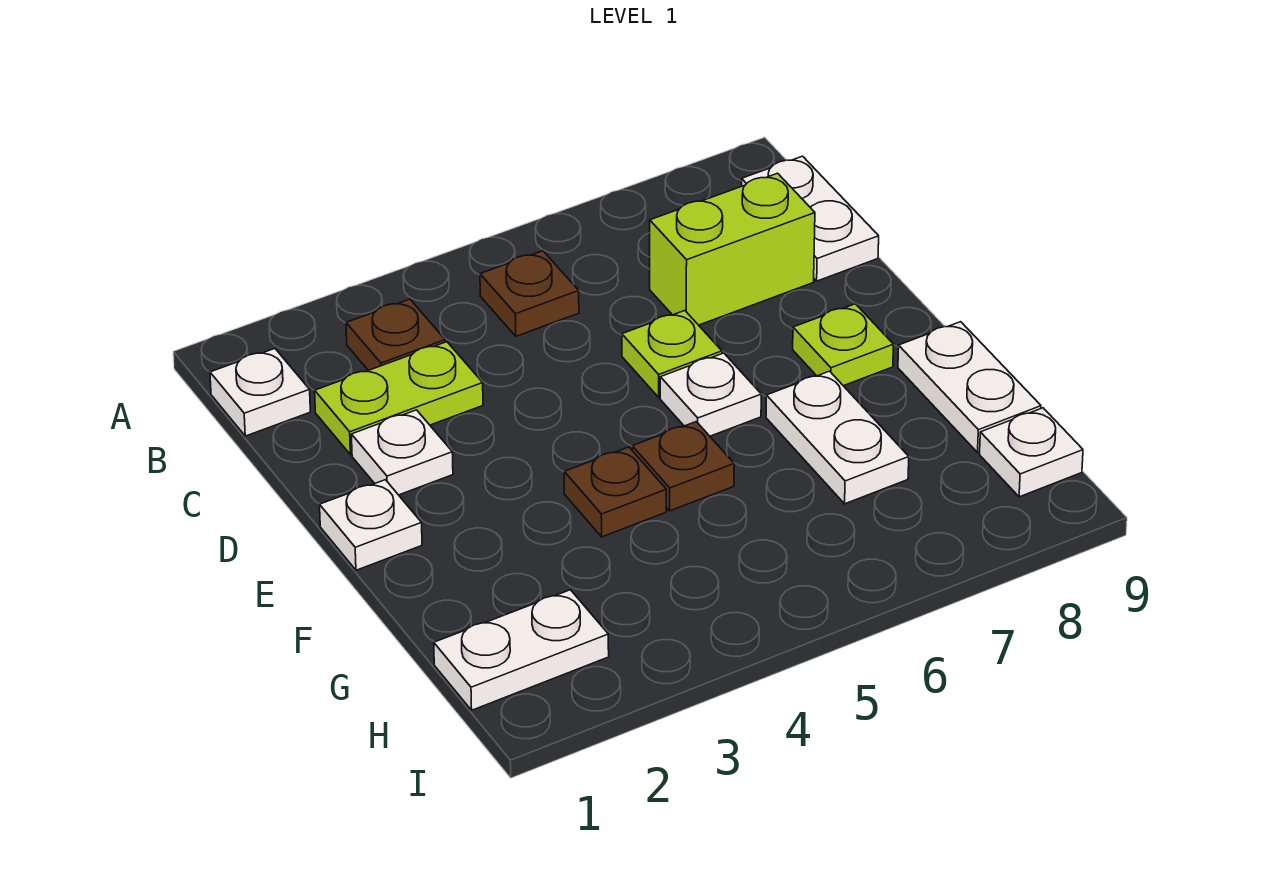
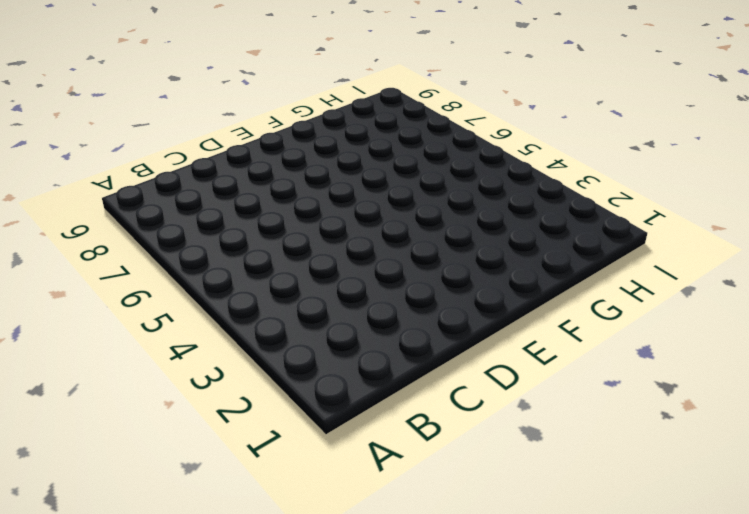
none -> white 1x1 plate [210,349,310,436]
none -> brown 1x1 plate [346,299,445,370]
none -> brown 1x1 plate [480,251,579,336]

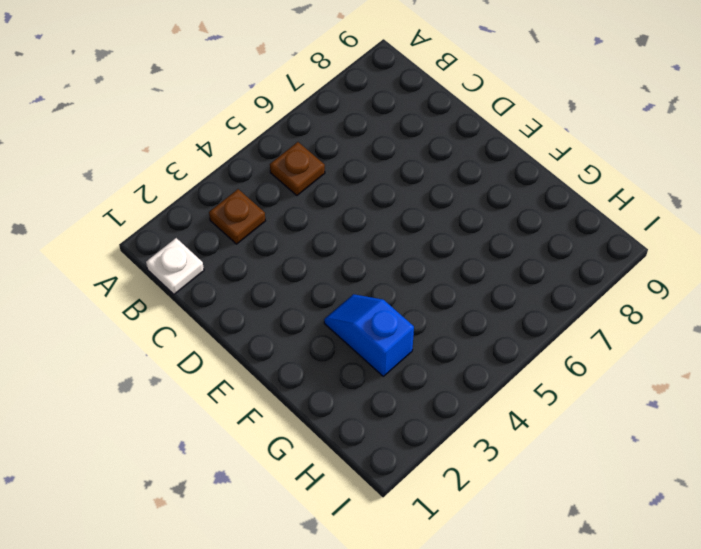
blue 1x2 slope [324,294,414,376] -> none
none -> white 1x2 plate [742,156,879,281]
none -> lime 1x2 plate [315,342,483,455]
none -> lime 1x2 brick [650,173,815,325]

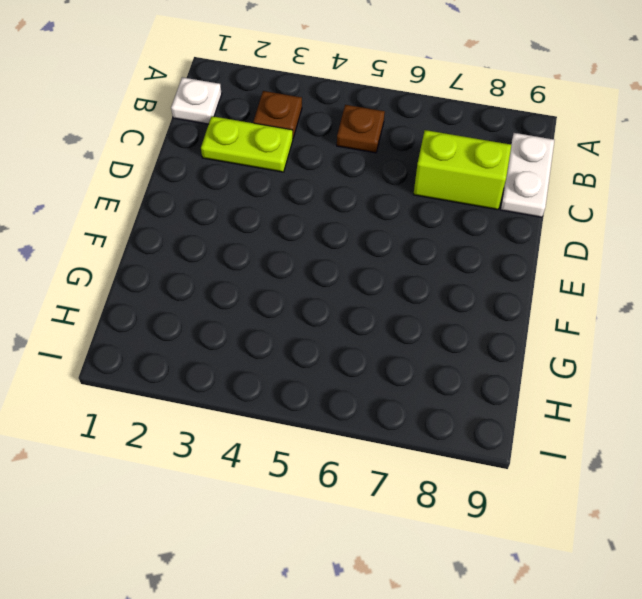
none -> white 1x1 plate [351,410,453,495]
none -> lime 1x1 plate [622,311,722,397]
none -> white 1x1 plate [320,480,422,570]

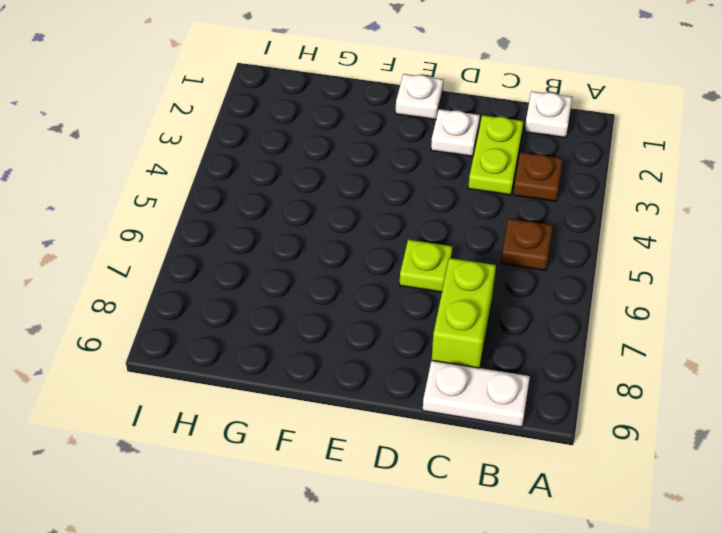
none -> white 1x1 plate [660,353,761,436]
none -> lime 1x1 plate [793,304,894,386]
none -> brown 1x1 plate [564,447,666,537]

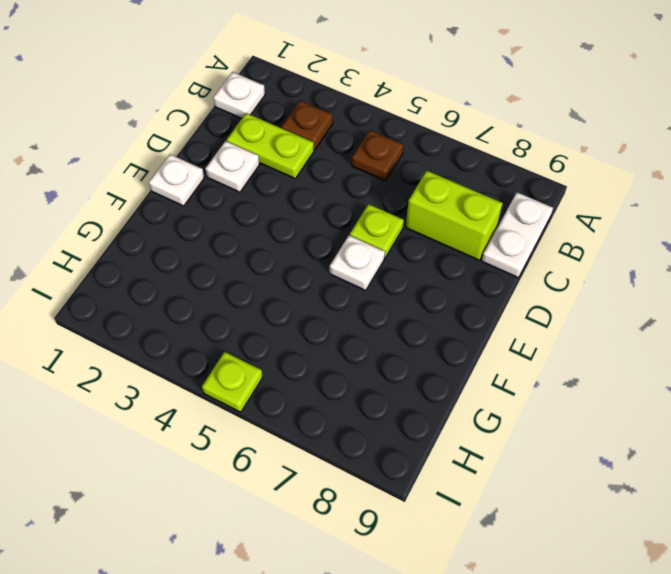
lime 1x1 plate [202,352,263,412] -> lime 1x1 plate moved to [793,304,894,386]
none -> brown 1x1 plate [564,447,666,537]
none -> brown 1x1 plate [632,422,734,511]
none -> white 1x2 plate [766,371,909,504]

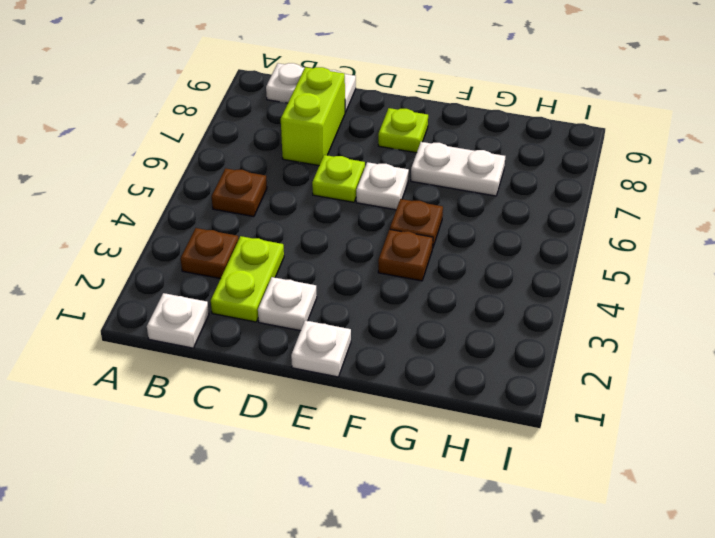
none -> white 1x2 plate [898,322,1041,452]
none -> white 1x2 plate [434,590,609,710]
none -> white 1x1 plate [980,408,1083,497]

